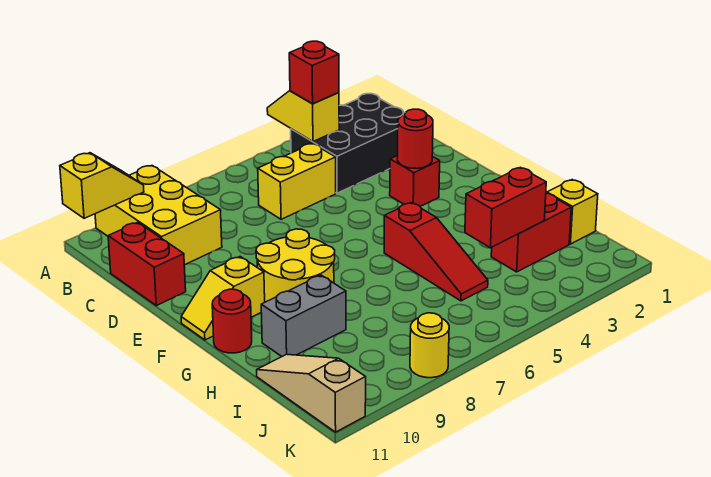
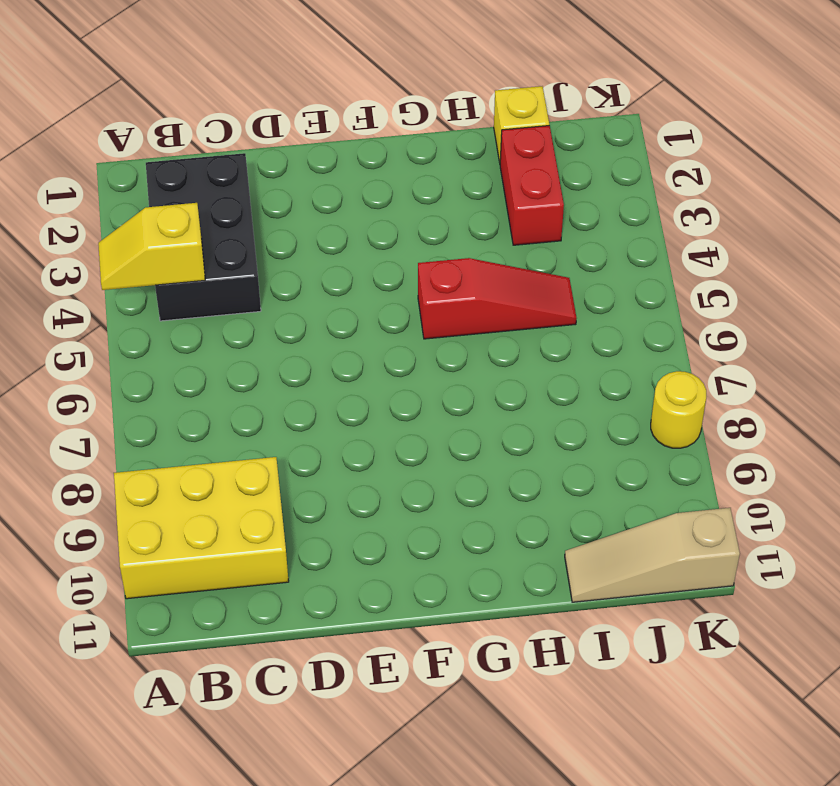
none -> yellow 1x2 brick [258,144,336,219]
none -> red 1x2 brick [108,222,186,306]
none -> red 1x1 brick [390,155,440,206]

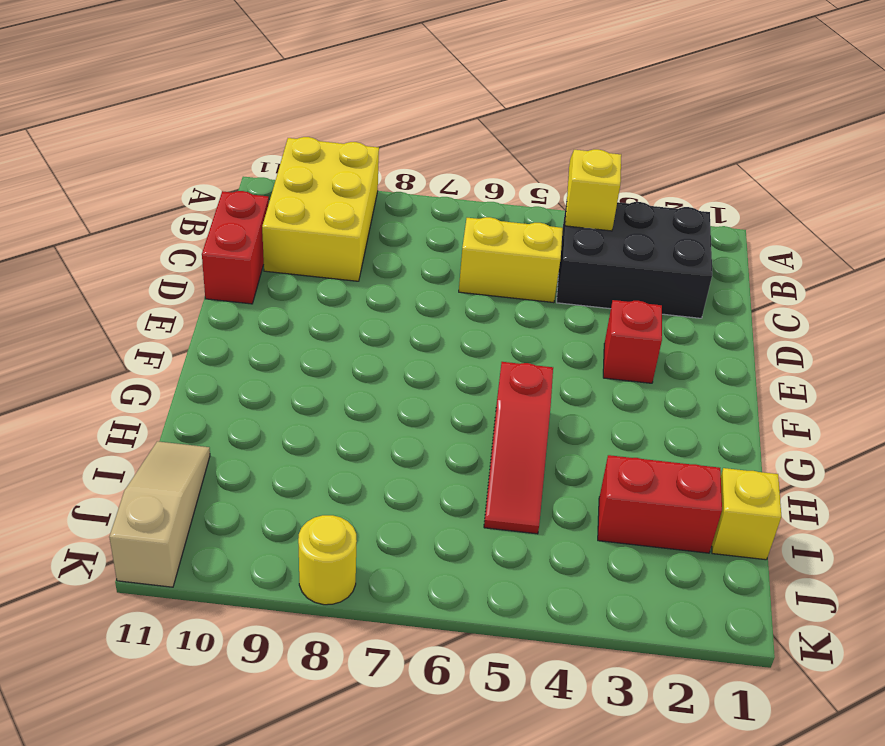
none -> yellow 2x2 round brick [256,229,335,302]
none -> yellow 1x2 slope [181,257,265,340]
none -> red 1x1 round brick [212,289,252,353]

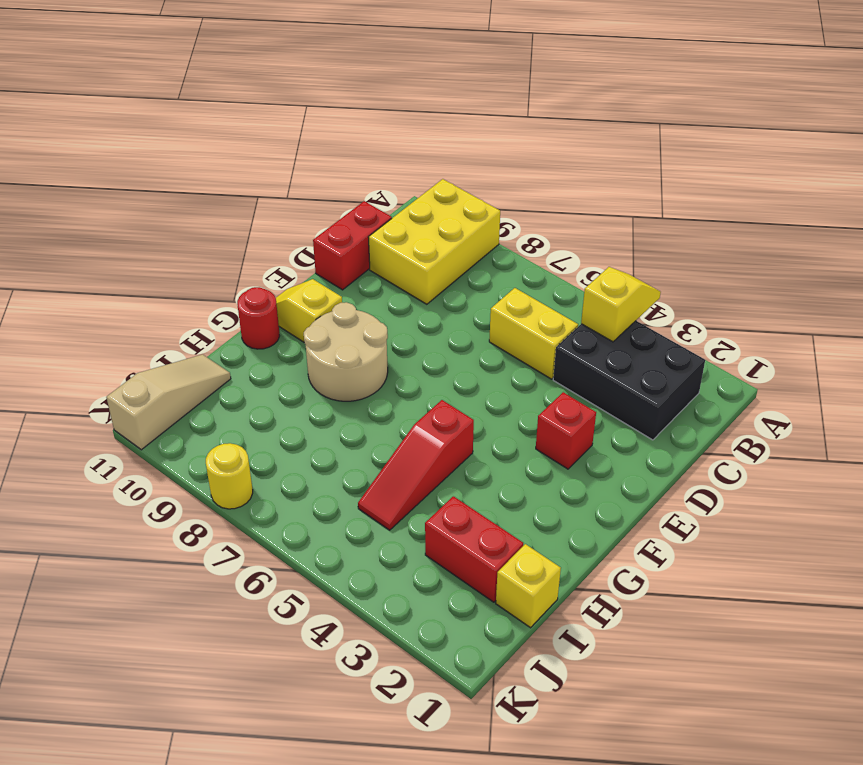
tan 2x2 round brick [304,302,388,401] -> yellow 2x2 round brick [256,229,335,302]
none -> grey 1x2 brick [261,275,346,356]
none -> yellow 1x2 slope [60,153,144,218]
none -> red 1x1 round brick [397,109,433,169]

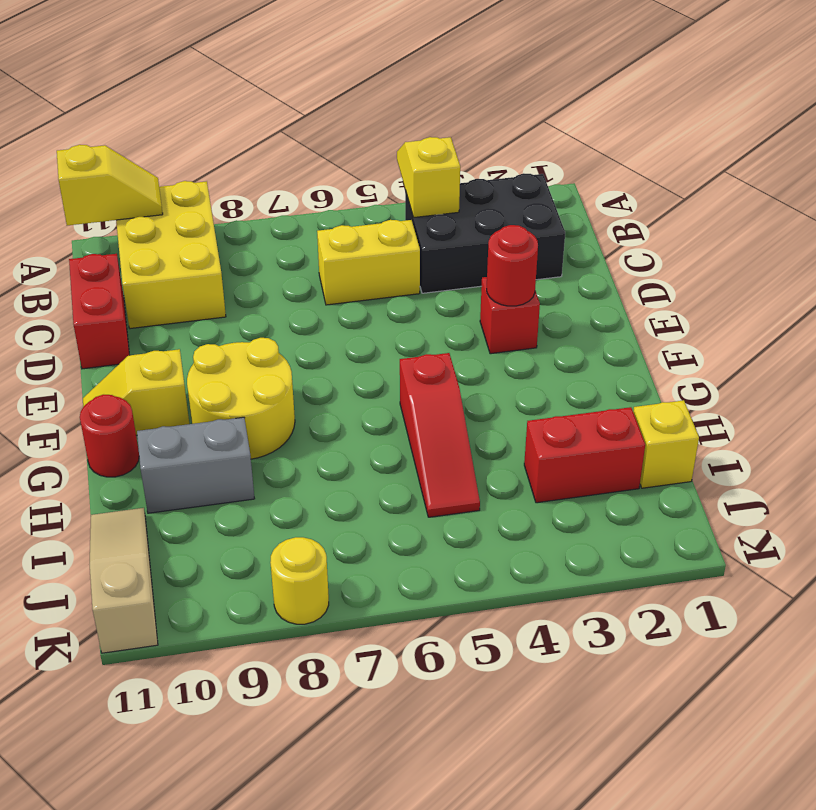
none -> red 1x2 brick [465,167,546,248]
none -> red 1x1 brick [289,41,339,104]

